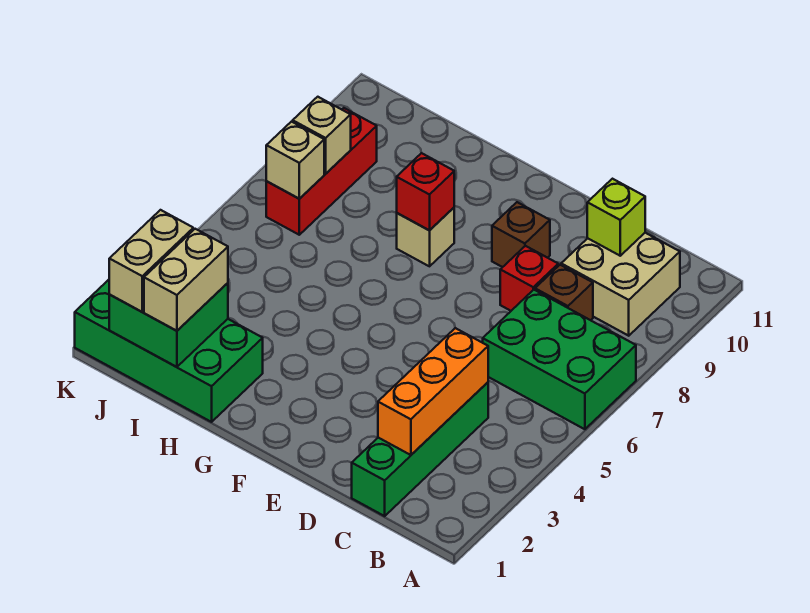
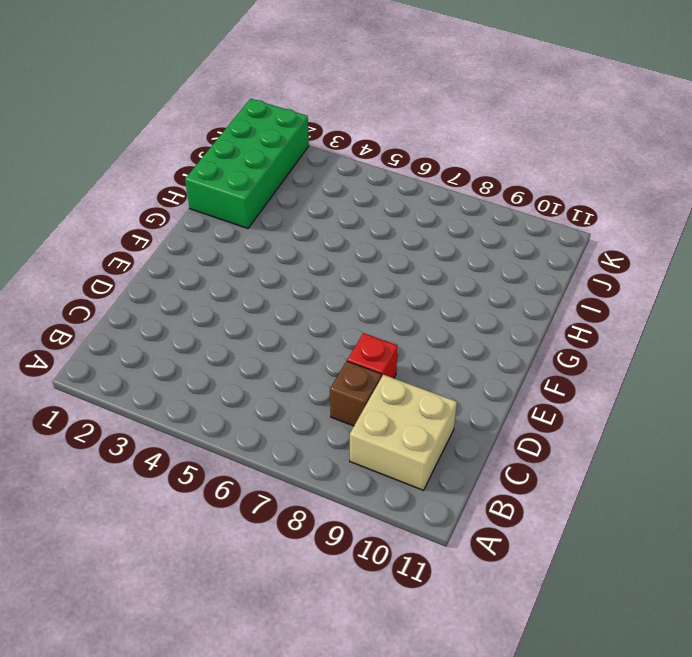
none -> green 2x3 brick [483,290,636,429]
none -> green 1x4 brick [352,382,488,516]
none -> brown 1x1 brick [492,202,550,267]

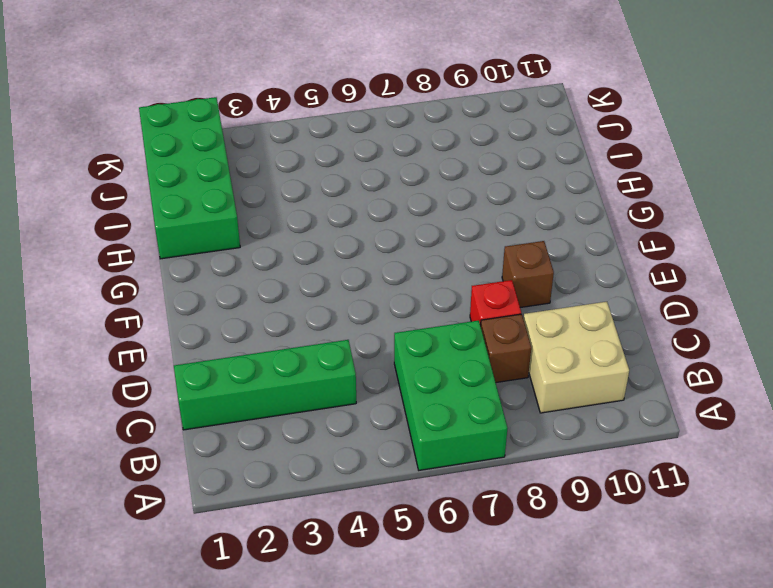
none -> tan 1x1 brick [397,208,454,266]
none -> red 1x3 brick [266,108,377,235]
none -> orange 1x3 brick [378,328,488,455]

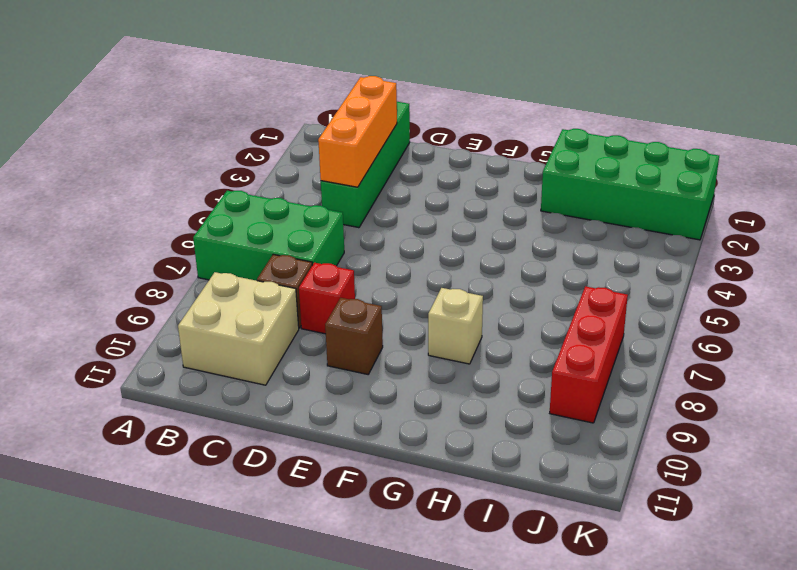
none -> lime 1x1 brick [587,179,645,256]
none -> red 1x1 brick [397,153,454,230]
none -> green 2x2 brick [109,283,228,367]

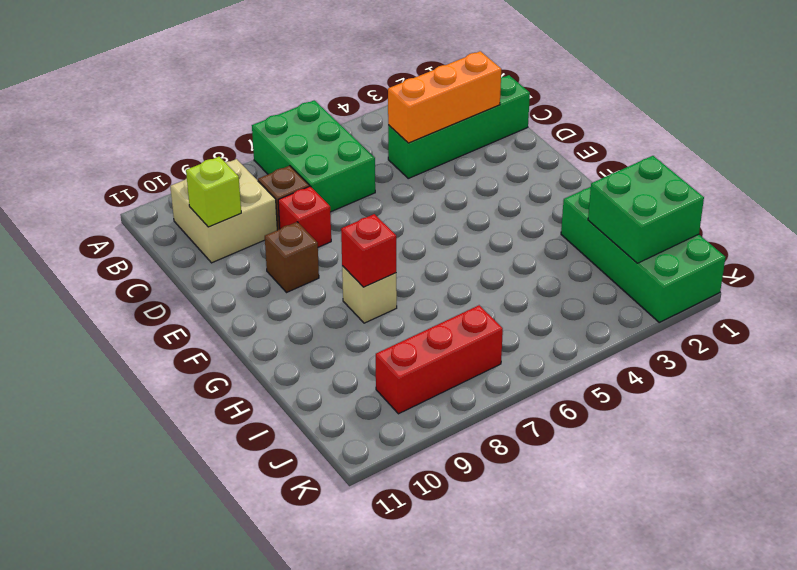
none -> tan 1x1 brick [266,122,324,199]
none -> tan 1x1 brick [293,97,351,174]
none -> tan 1x2 brick [144,229,228,331]

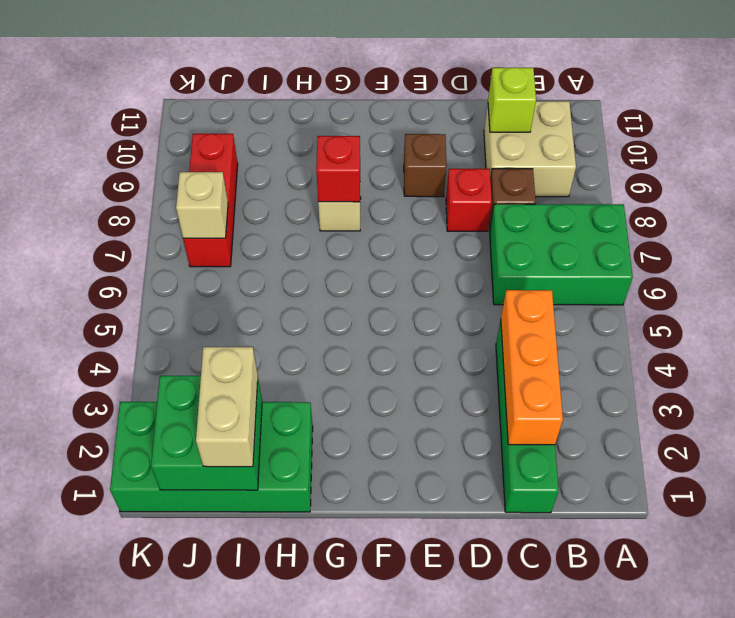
none -> tan 1x1 brick [293,97,351,174]
none -> tan 1x2 brick [109,210,193,312]

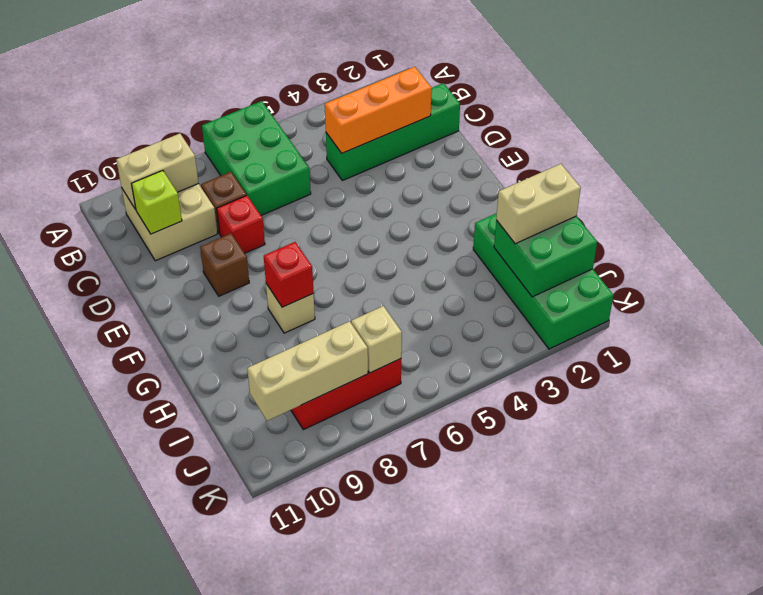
tan 1x2 brick [116,134,199,210] -> tan 1x2 brick moved to [109,210,193,312]
tan 1x3 brick [247,321,368,421] -> tan 1x1 brick [293,97,351,174]

